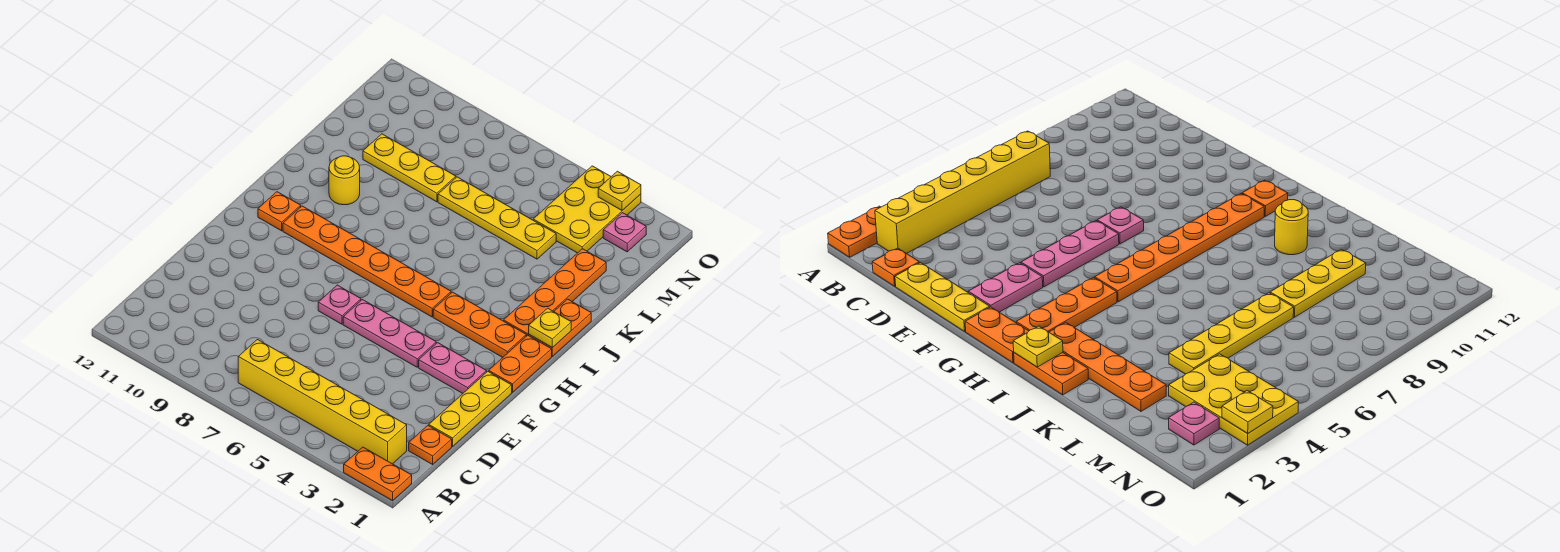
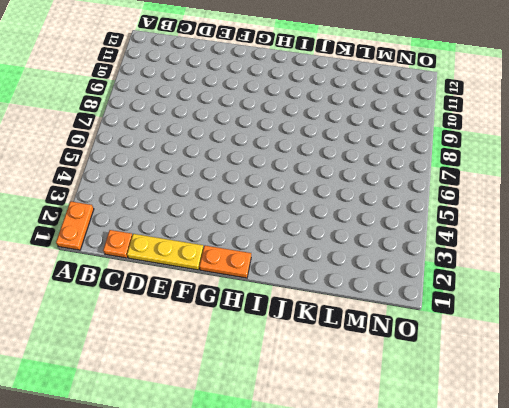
none -> yellow 1x6 brick [238,340,407,464]
none -> pink 1x2 plate [419,343,487,393]
none -> pink 1x3 plate [343,300,436,367]

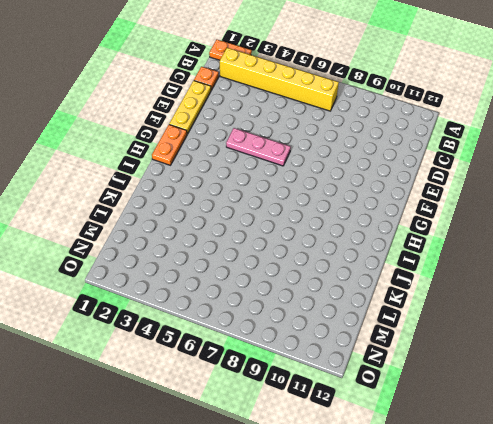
none -> pink 1x2 plate [419,343,487,393]
none -> pink 1x1 plate [318,285,361,324]
none -> orange 1x3 plate [433,292,526,357]

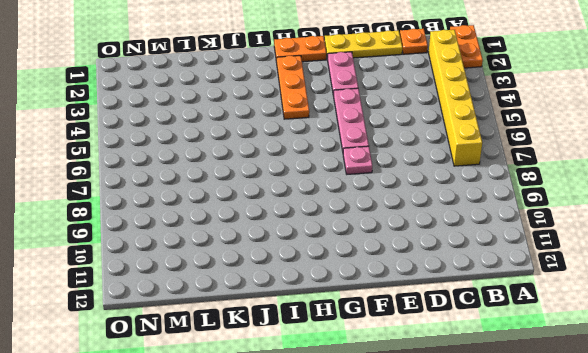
none -> orange 1x6 plate [283,206,451,317]
none -> orange 1x1 plate [258,192,301,231]
none -> orange 1x2 plate [529,299,591,356]

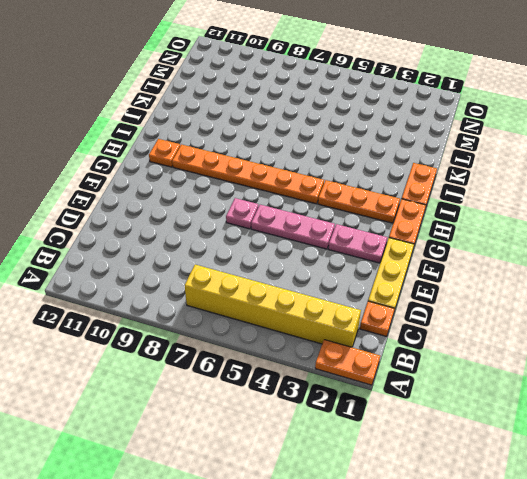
none -> orange 1x4 plate [504,249,606,336]
none -> yellow 1x1 round brick [329,156,360,205]
none -> yellow 1x4 plate [438,177,556,259]

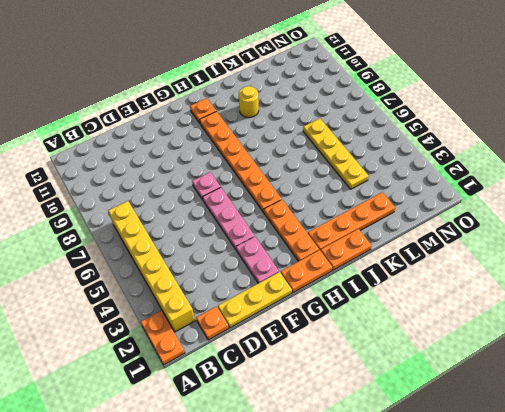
none -> yellow 1x3 plate [363,134,456,202]
none -> yellow 2x3 plate [533,166,641,253]
none -> pink 1x1 plate [603,213,646,252]

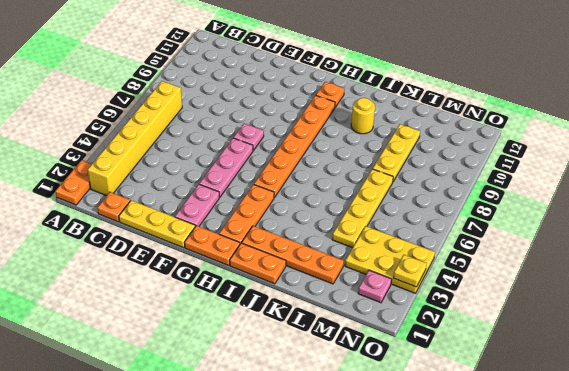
none -> yellow 1x1 plate [529,308,571,348]

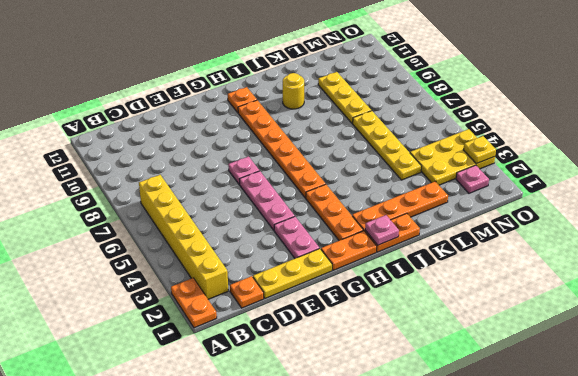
pink 1x1 plate [365,215,399,245] -> yellow 1x1 plate [529,308,571,348]

